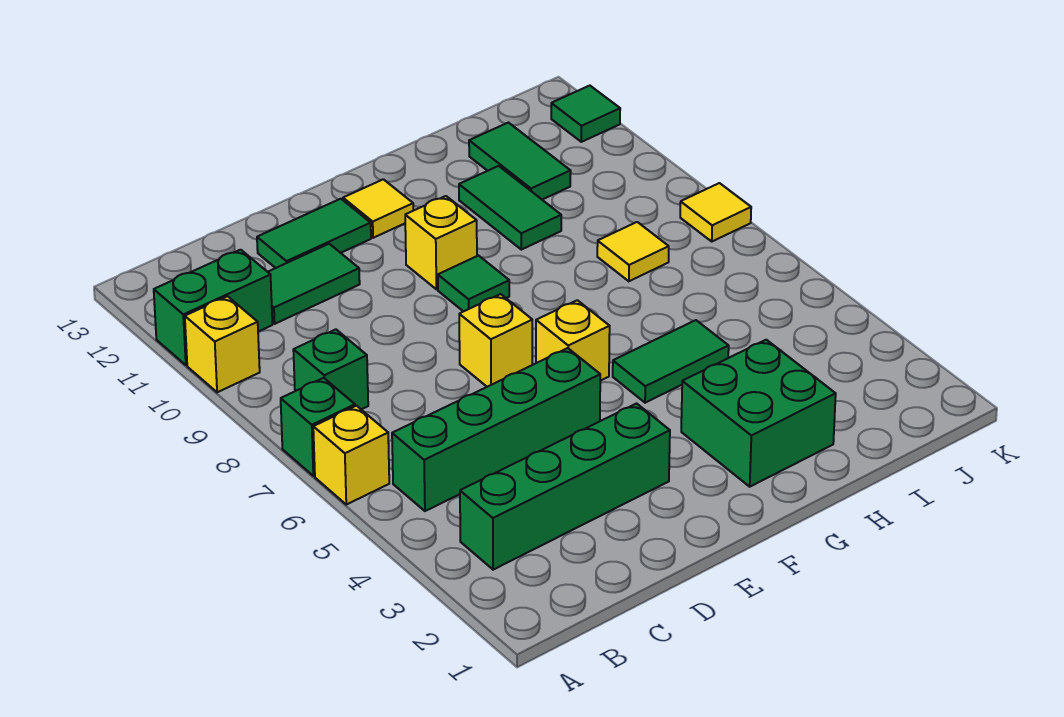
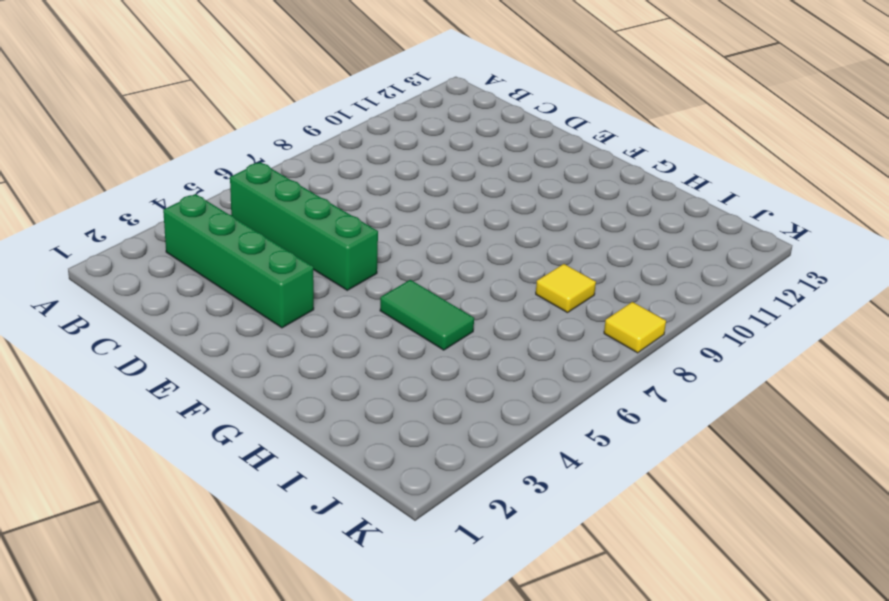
none -> yellow 1x1 brick [313,406,389,505]
none -> green 1x1 brick [281,378,355,476]
none -> yellow 1x1 brick [185,296,260,392]

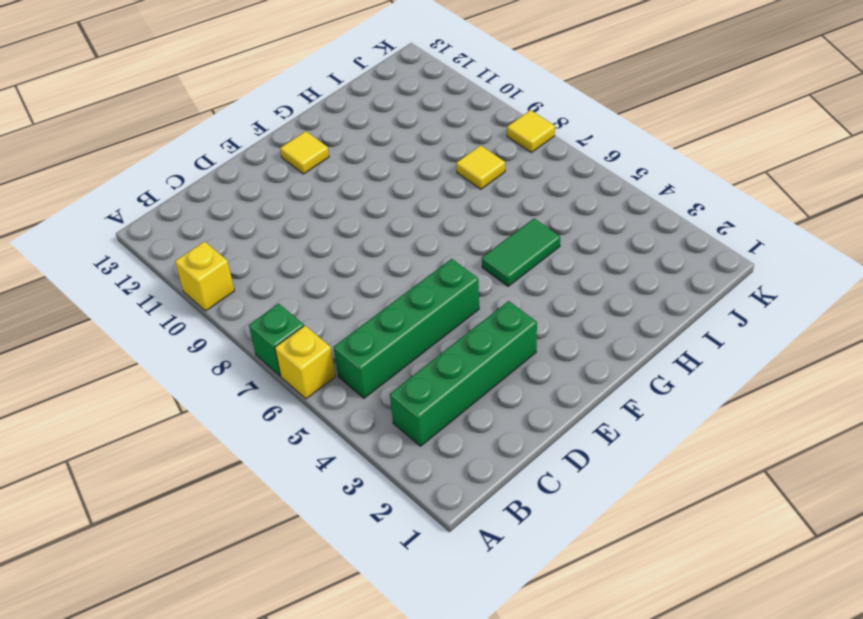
none -> green 1x2 brick [154,250,272,365]
none -> green 1x1 brick [293,329,368,410]
none -> green 1x2 tile [268,244,360,324]

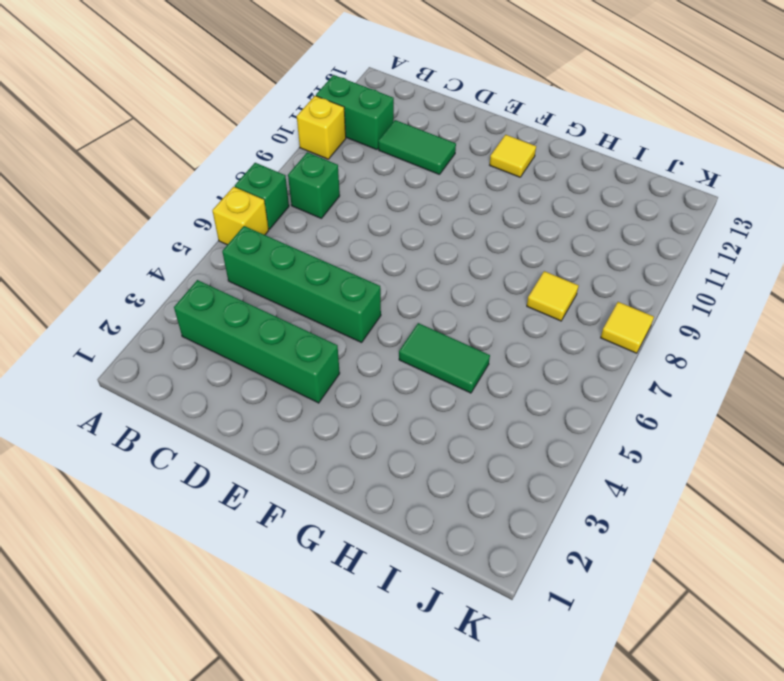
none -> green 1x2 tile [257,199,371,268]
none -> yellow 1x1 brick [459,294,532,387]
none -> yellow 1x1 brick [536,300,610,381]

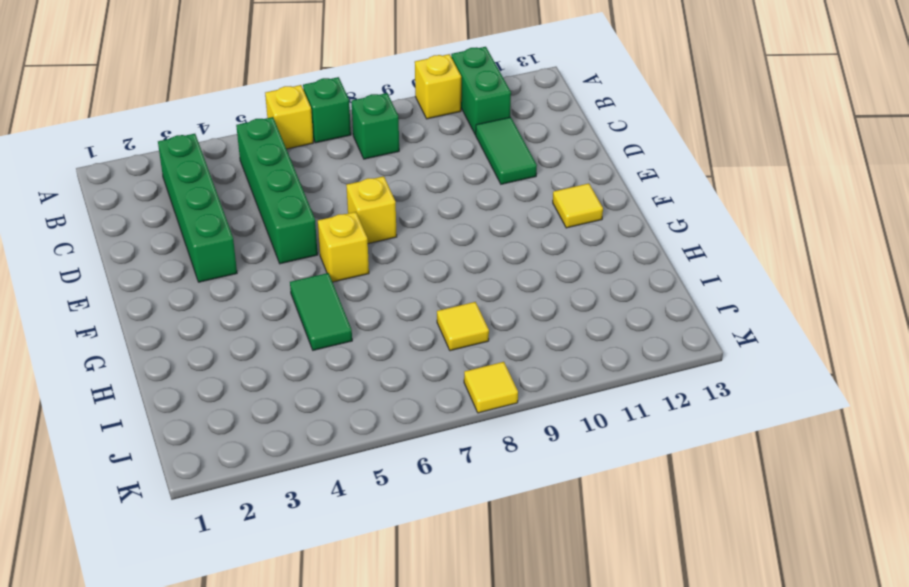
none -> green 1x2 tile [257,199,371,268]
none -> green 1x1 tile [438,256,509,312]
none -> yellow 1x1 brick [405,196,477,289]

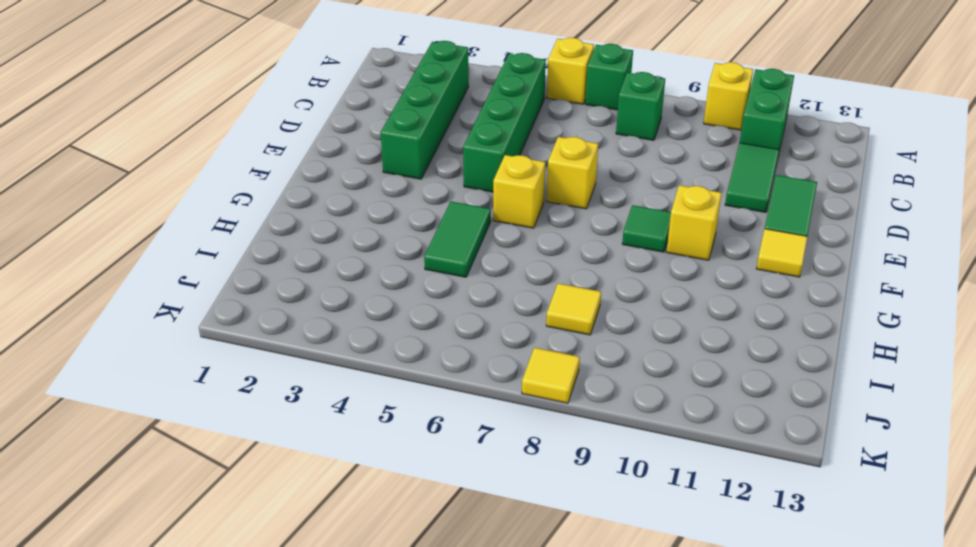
none -> green 2x2 brick [681,340,836,487]
none -> green 1x2 tile [459,166,561,250]
none -> green 1x2 tile [469,123,571,200]

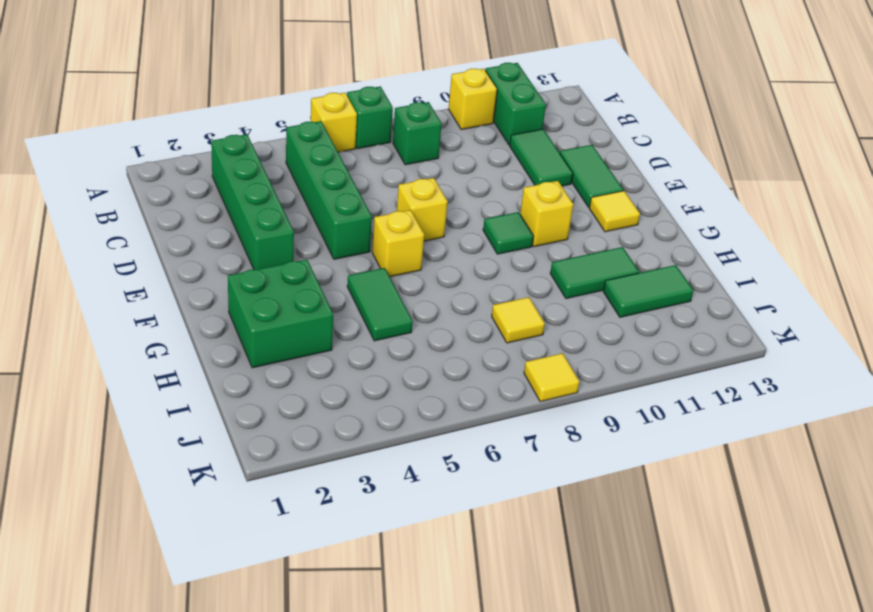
none -> green 1x1 tile [551,86,620,142]

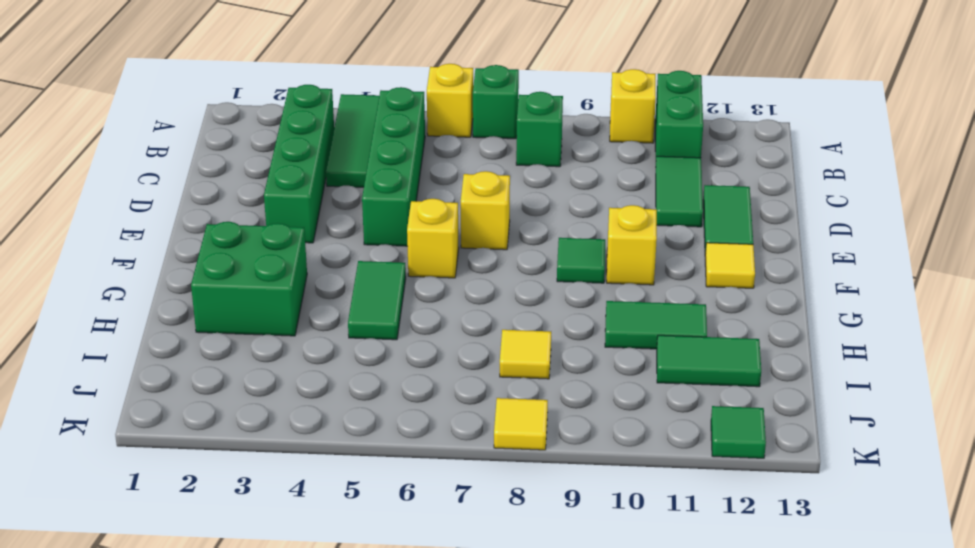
green 1x3 tile [326,94,379,187] -> none

